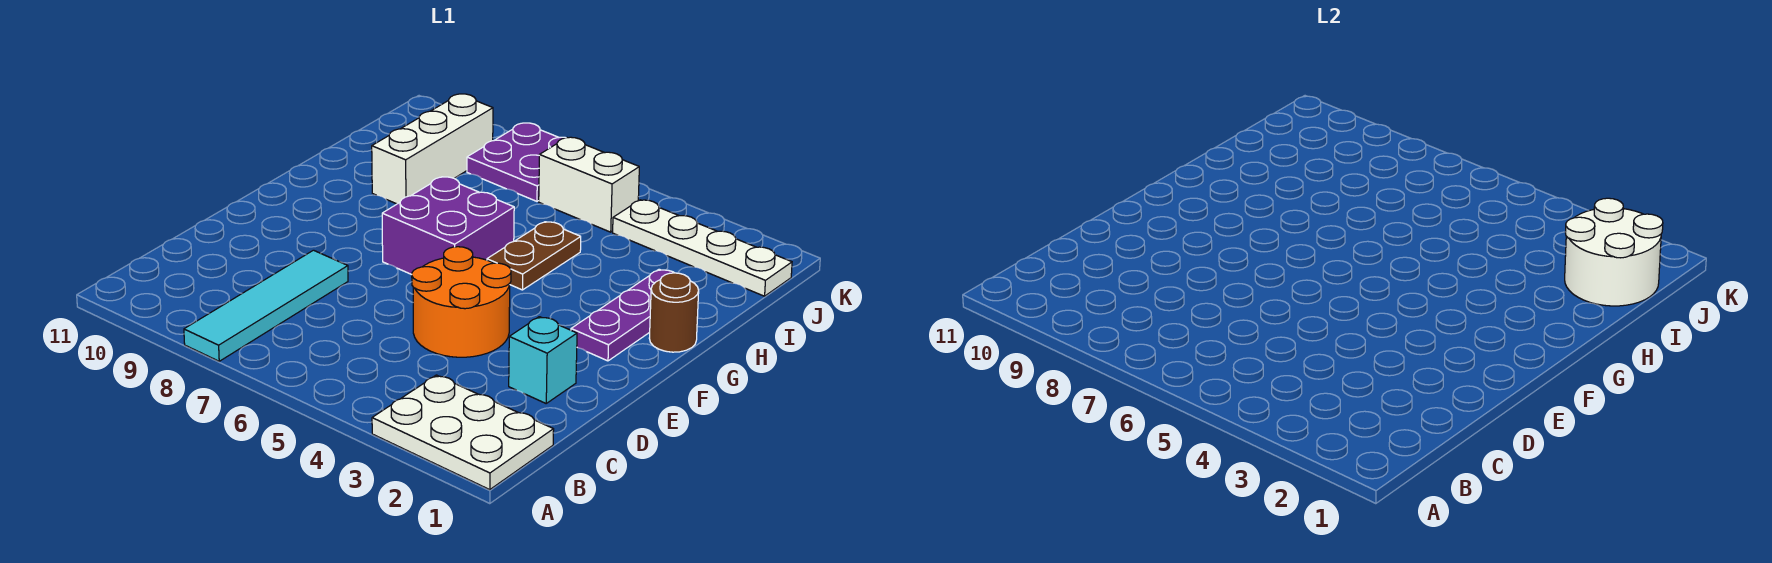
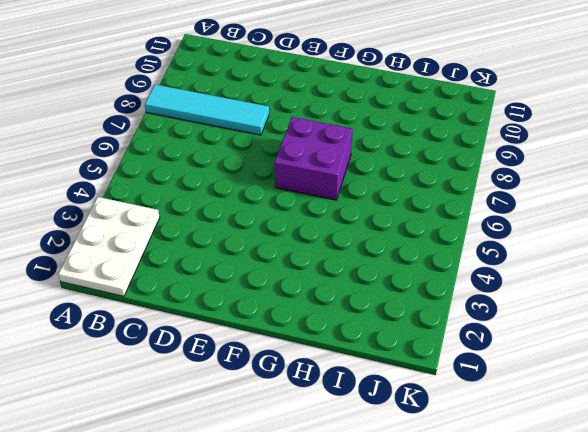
none -> cyan 1x1 brick [509,317,577,403]
none -> orange 2x2 round brick [412,247,511,357]
none -> purple 1x3 plate [571,269,674,361]

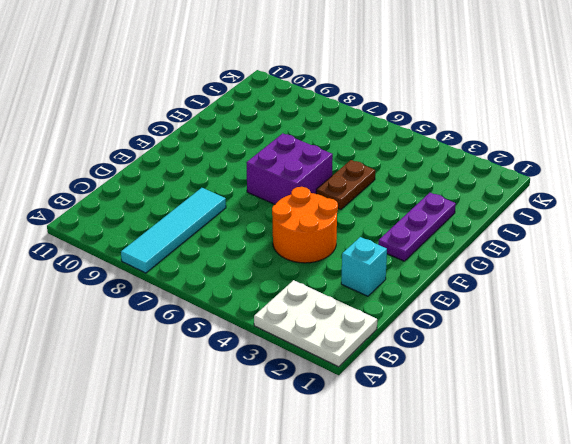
none -> brown 1x1 round brick [649,273,699,352]
none -> white 1x3 brick [372,94,493,204]
none -> white 1x4 plate [613,200,792,296]

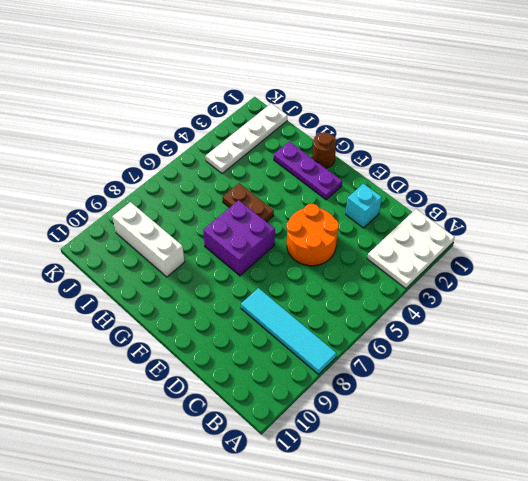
none -> white 1x2 brick [539,137,639,232]
none -> purple 2x2 plate [467,123,565,201]
none -> white 2x2 round brick [1565,198,1663,306]

